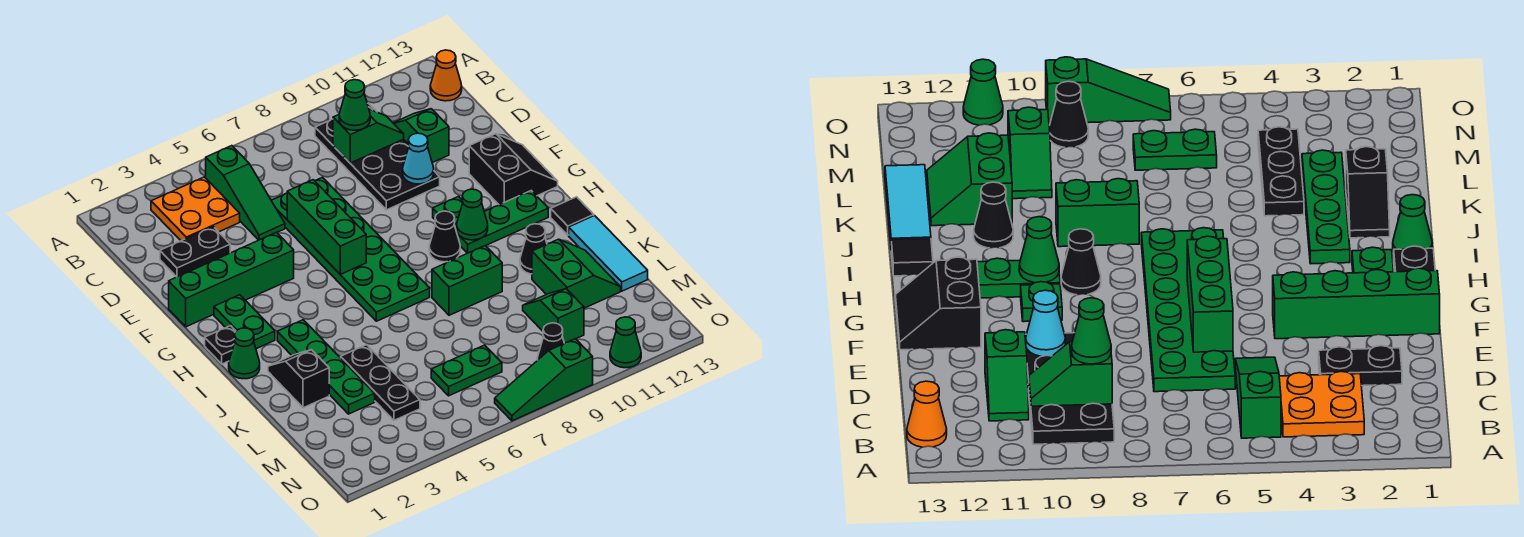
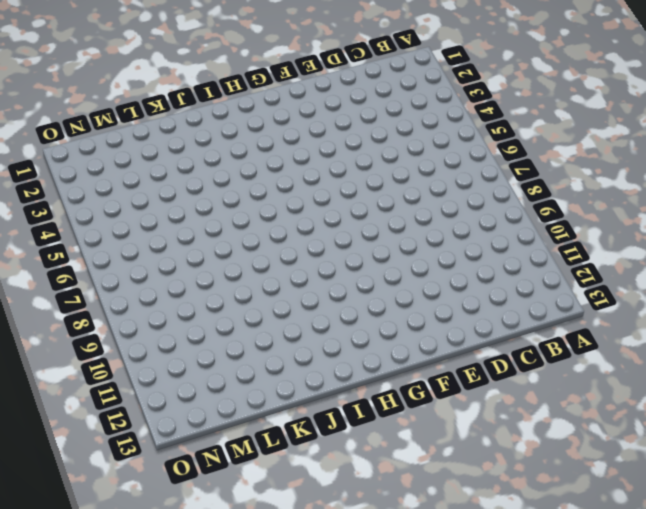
none -> orange 2x2 plate [151,177,240,241]
none -> green 1x3 slope [206,146,285,240]
none -> black 2x4 plate [315,103,440,210]
none -> orange 1x1 cone [430,50,462,101]

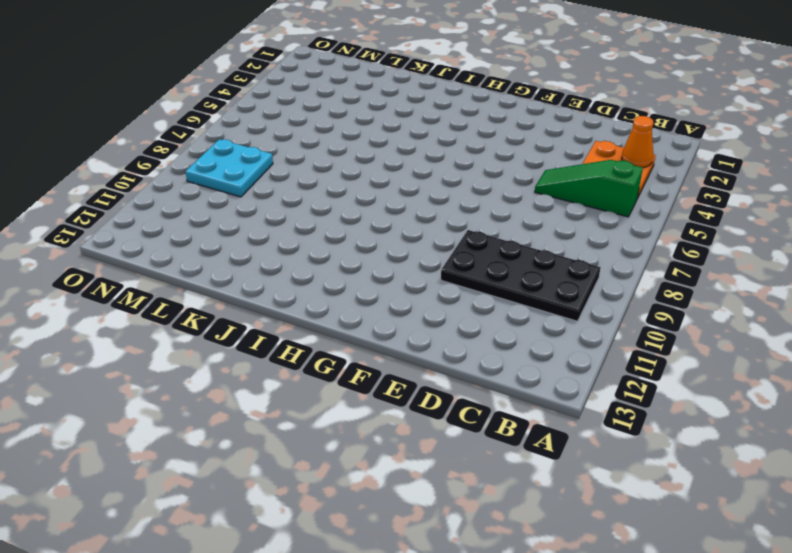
orange 1x1 cone [622,116,653,168] -> orange 1x1 cone moved to [430,50,462,101]
cyan 2x2 plate [185,139,273,197] -> black 1x1 cone [537,323,564,360]
none -> green 1x2 slope [394,109,449,163]
none -> black 1x2 plate [160,227,230,277]
none -> green 2x6 plate [271,177,430,321]
none -> green 1x4 brick [169,232,294,327]

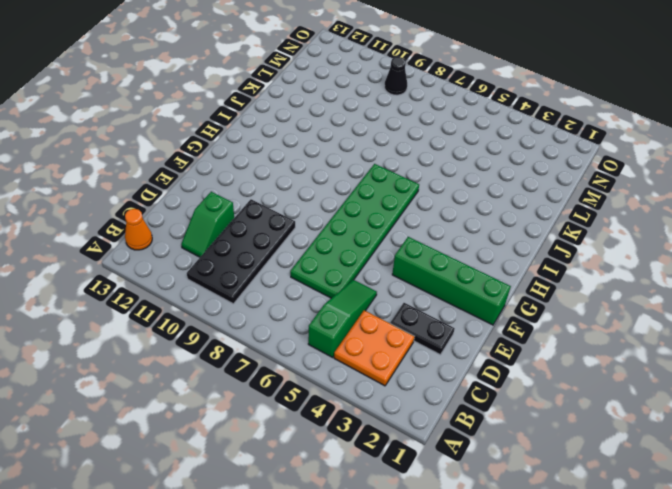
none -> black 2x2 slope [469,134,558,205]
none -> green 1x2 plate [214,295,275,349]
none -> green 1x1 plate [433,197,463,225]
none -> black 1x1 plate [205,326,236,364]

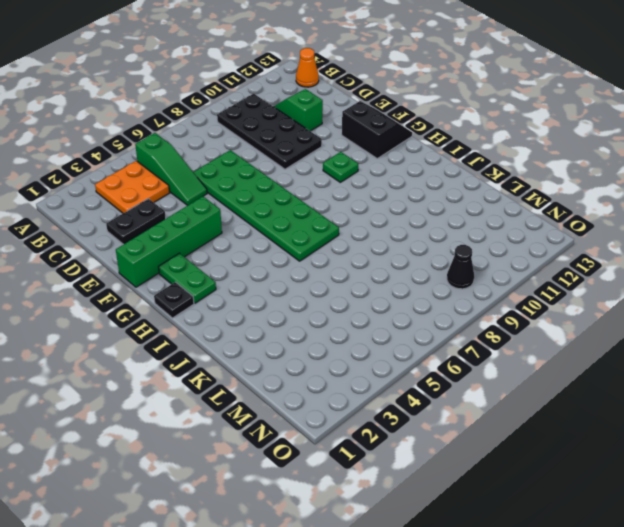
none -> black 1x1 cone [429,211,460,262]
none -> green 1x3 plate [455,191,548,253]
none -> green 1x1 cone [229,328,260,379]
none -> green 1x4 plate [277,320,375,414]

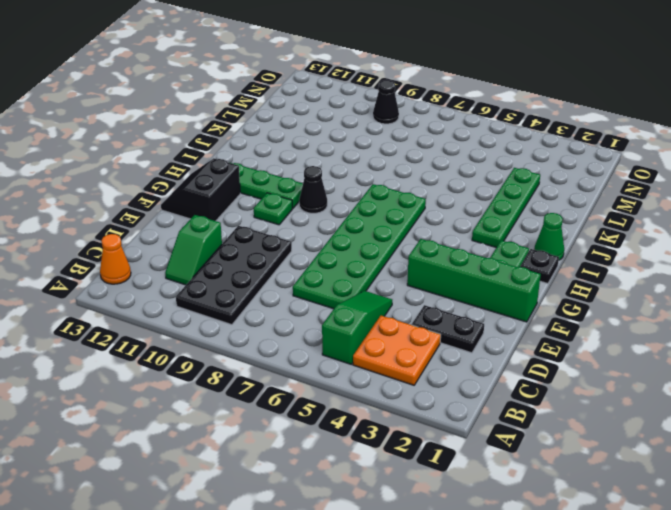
none -> black 1x1 tile [551,197,594,235]
none -> black 1x2 slope [268,350,329,408]
none -> green 1x2 brick [432,246,502,315]
none -> black 1x1 cone [520,224,547,274]

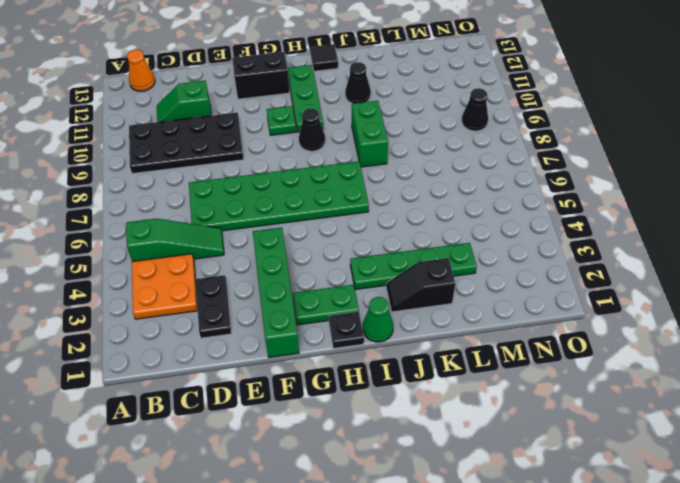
none -> cyan 1x3 tile [569,216,648,291]
none -> black 1x3 plate [341,345,420,420]
none -> green 2x2 slope [532,239,621,308]
none -> green 1x2 slope [523,289,584,343]

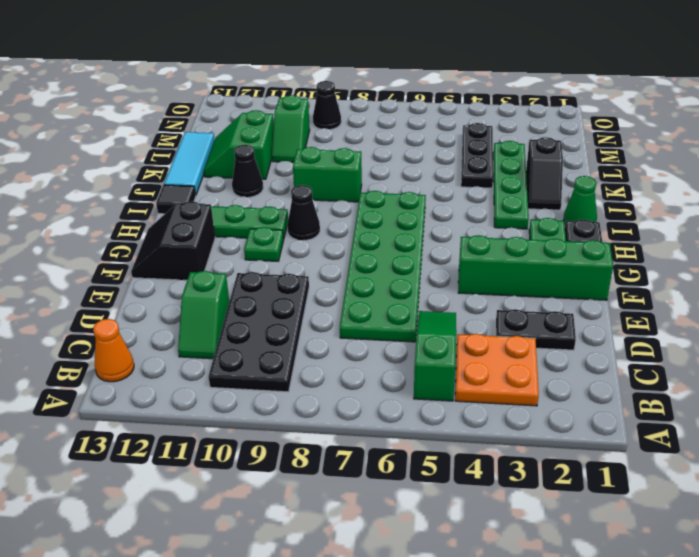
none -> green 1x2 plate [431,345,502,396]
none -> green 1x3 slope [495,339,593,421]
none -> green 1x1 cone [610,317,641,368]
none -> green 1x2 slope [333,109,404,163]

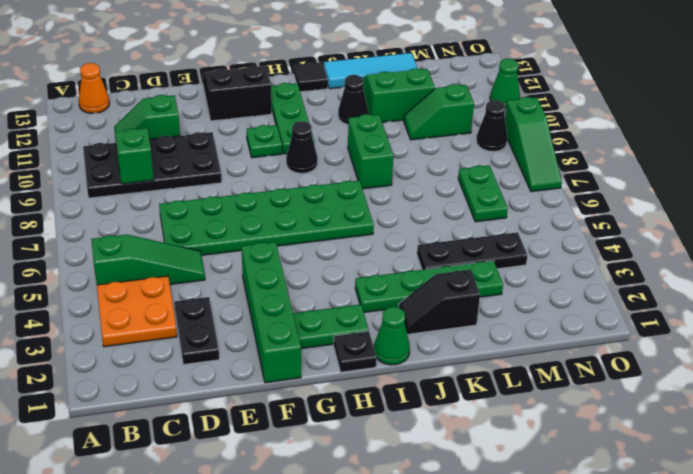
none -> green 1x3 brick [287,180,366,274]
none -> cyan 1x1 cone [403,133,434,184]
none -> green 1x1 cone [457,189,488,240]
none -> green 1x1 cone [339,80,370,130]

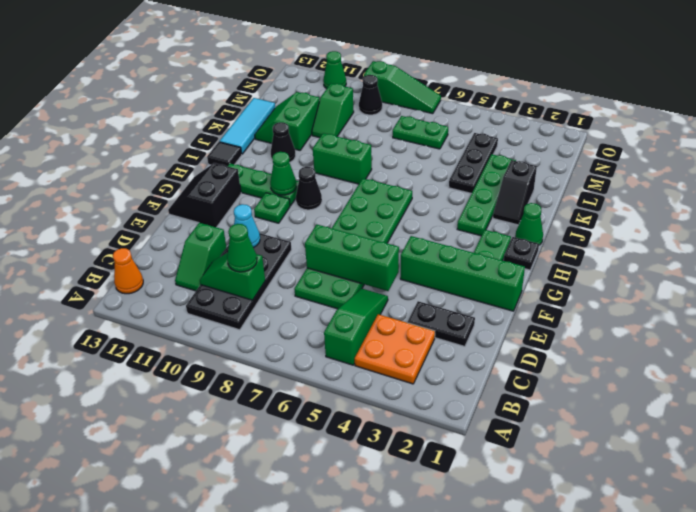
green 1x3 brick [305,225,399,291] -> green 1x3 brick turned to [287,180,366,274]

